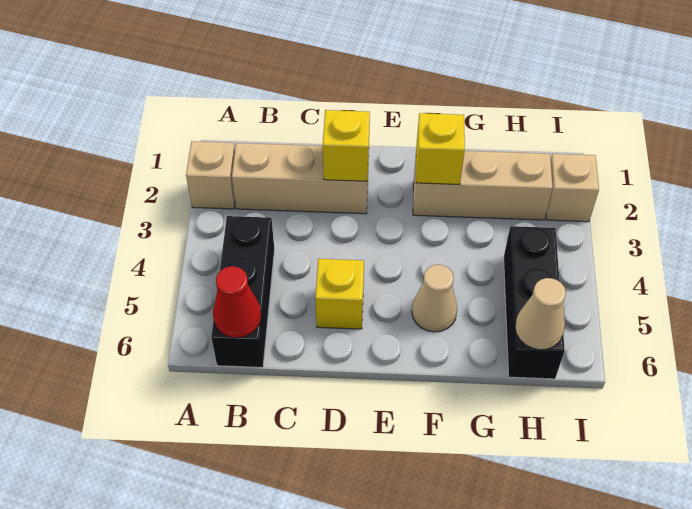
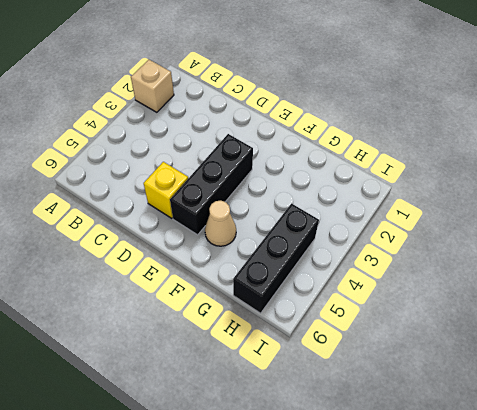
black 1x3 brick [170,134,253,235] -> black 1x3 brick moved to [211,216,274,368]
none -> tan 1x3 brick [232,143,369,214]
none -> tan 1x3 brick [413,151,553,220]
none -> tan 1x1 brick [546,154,599,222]

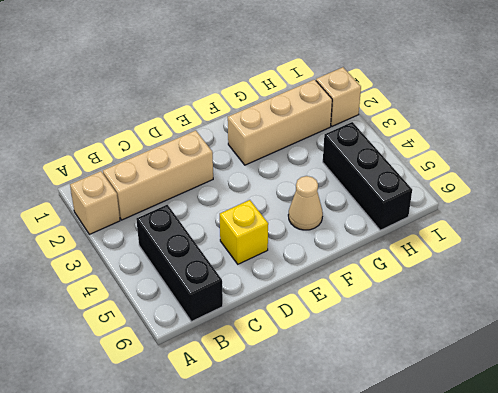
none -> red 1x1 cone [213,266,261,338]
none -> yellow 1x1 brick [323,110,370,181]
none -> yellow 1x1 brick [416,113,465,184]

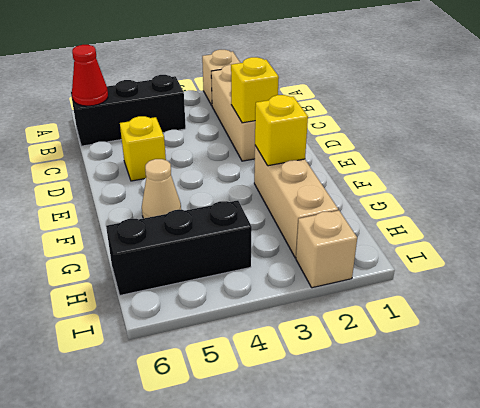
none -> tan 1x1 cone [515,278,566,350]

